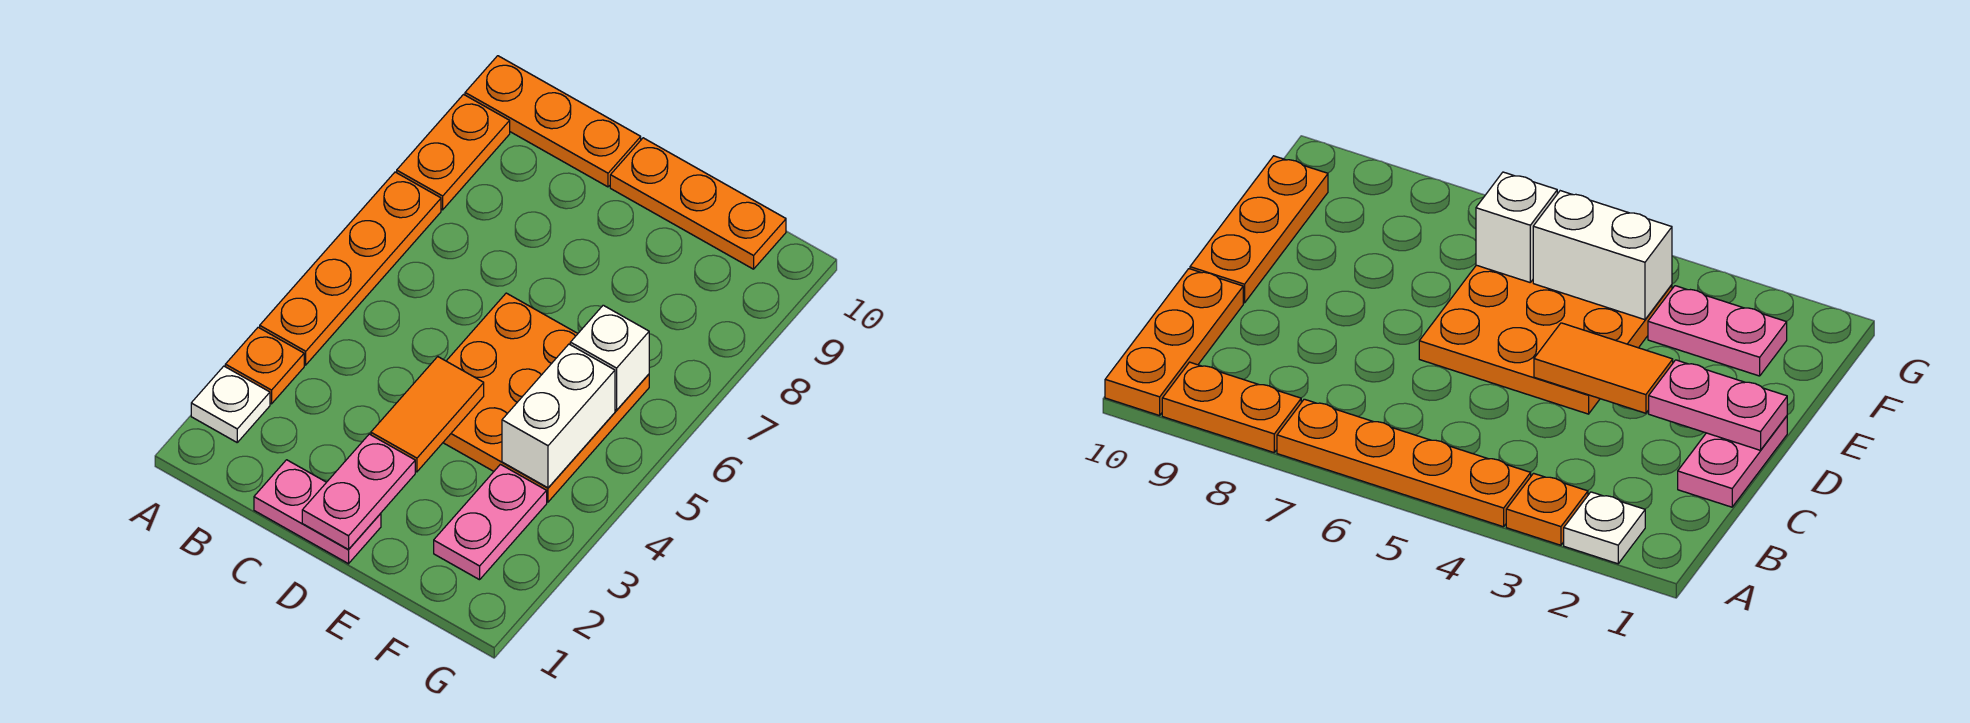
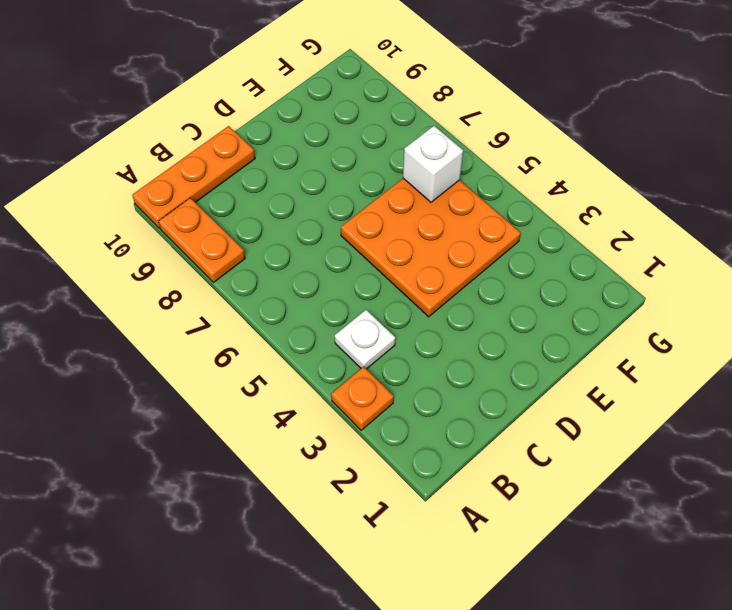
white 1x1 plate [335,310,395,369] -> white 1x1 plate moved to [191,366,270,442]
none -> orange 1x4 plate [260,172,441,365]
none -> pink 1x2 plate [254,460,381,564]
none -> orange 1x3 plate [610,138,786,269]

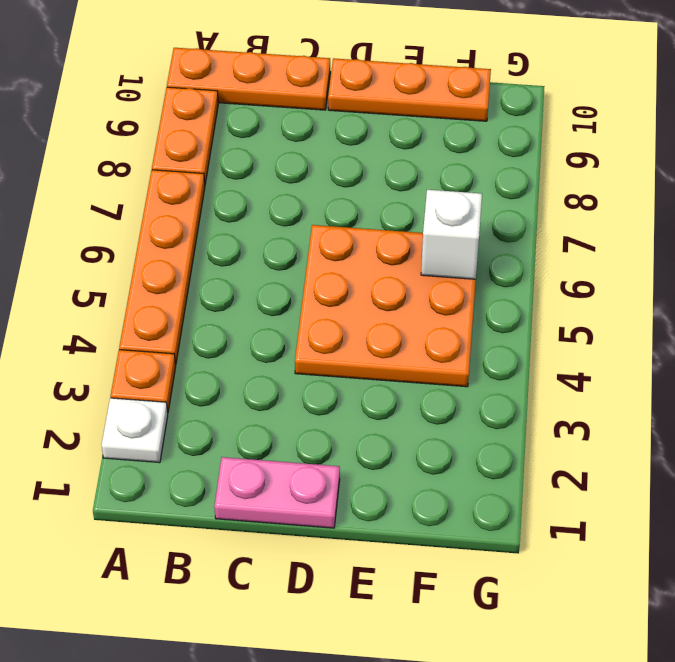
none -> pink 1x2 plate [434,464,547,580]
none -> pink 1x2 plate [302,434,415,549]
none -> orange 1x2 tile [371,357,484,472]

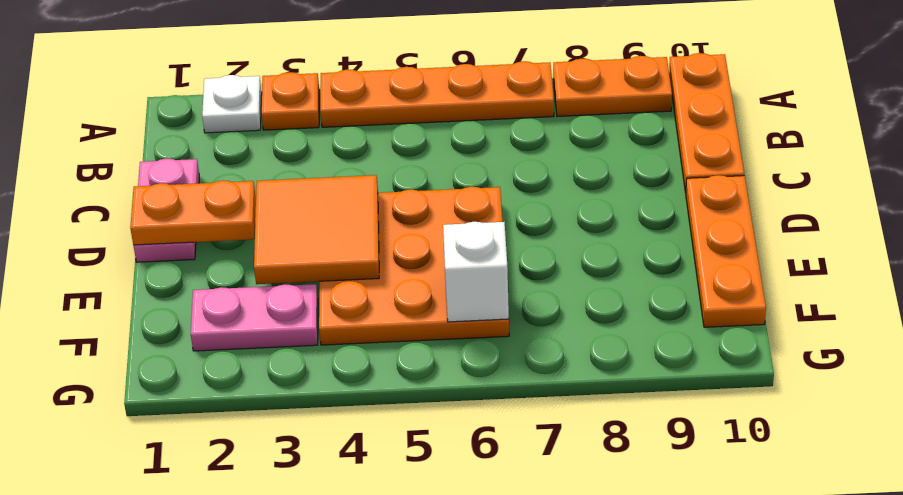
orange 1x2 plate [130,180,256,245] -> pink 1x2 plate [302,434,415,549]
orange 2x2 tile [254,175,379,284] -> orange 1x2 tile [371,357,484,472]
none -> white 1x2 brick [502,344,615,488]

